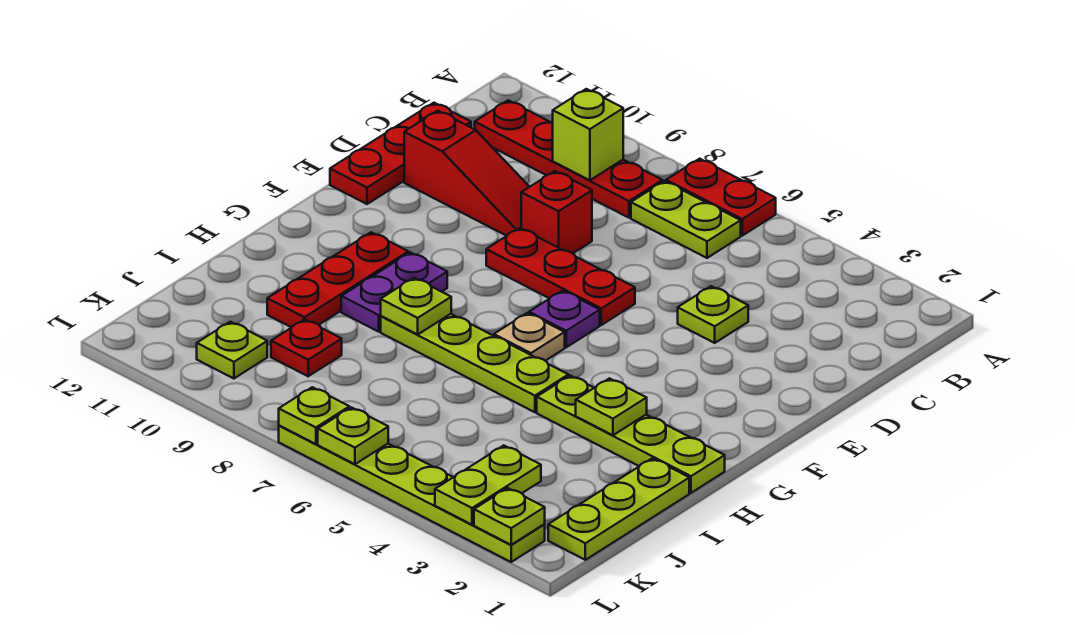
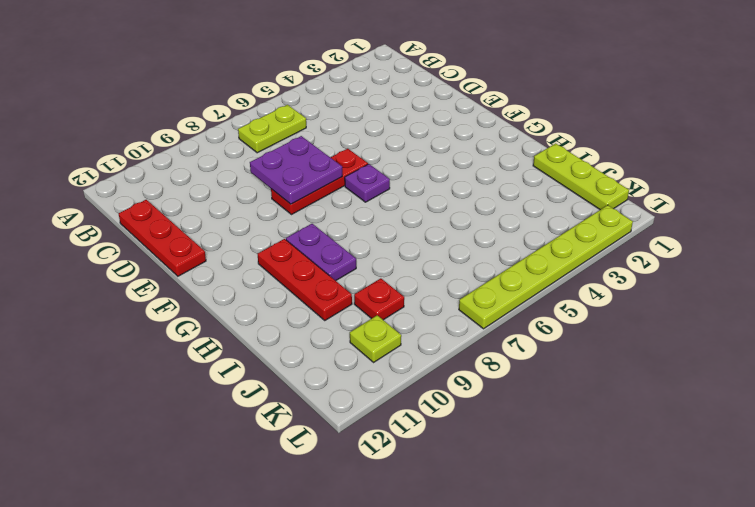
purple 2x2 plate [250,136,342,204] -> none
none -> red 1x2 plate [666,159,776,236]
none -> red 1x4 plate [475,100,663,218]
none -> lime 1x1 plate [678,286,748,343]

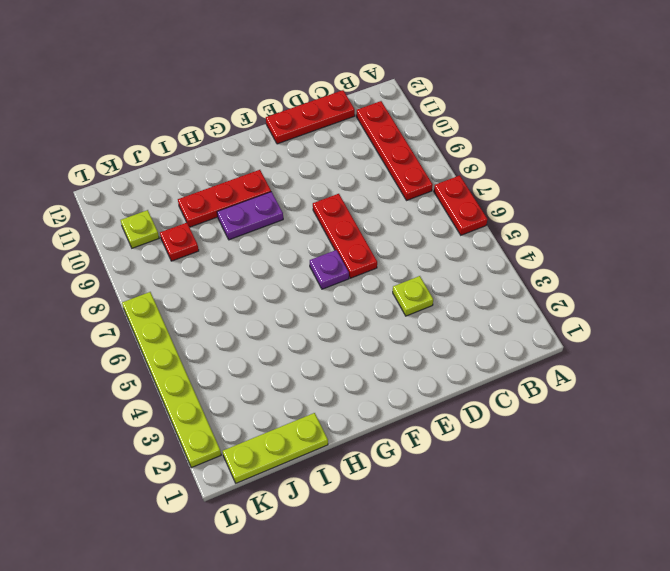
none -> lime 1x2 plate [631,181,741,258]
none -> red 1x1 brick [521,171,592,253]
none -> red 1x3 slope [404,111,529,236]

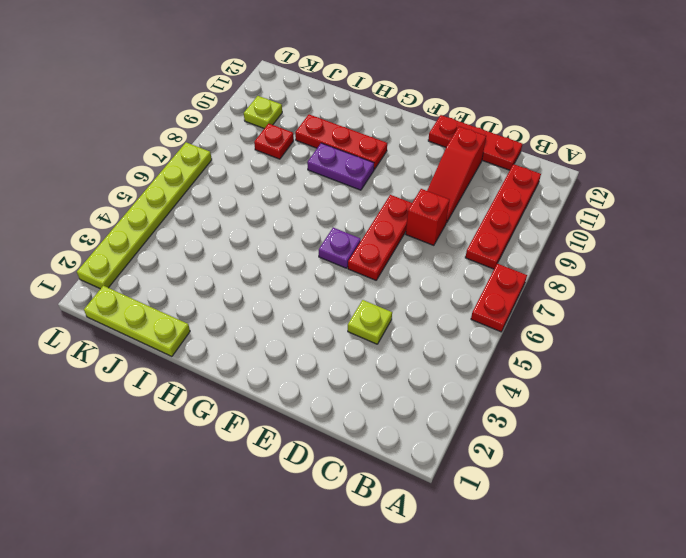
none -> lime 1x2 plate [631,181,741,258]
none -> tan 1x1 plate [494,313,565,361]
none -> lime 1x4 plate [537,376,725,493]

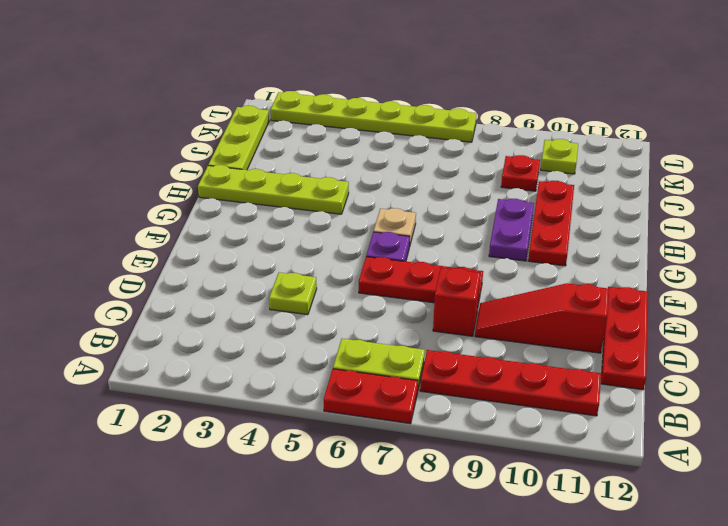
none -> lime 1x4 plate [381,314,568,412]
none -> lime 1x1 brick [553,89,623,180]
none -> lime 1x1 plate [576,378,647,435]

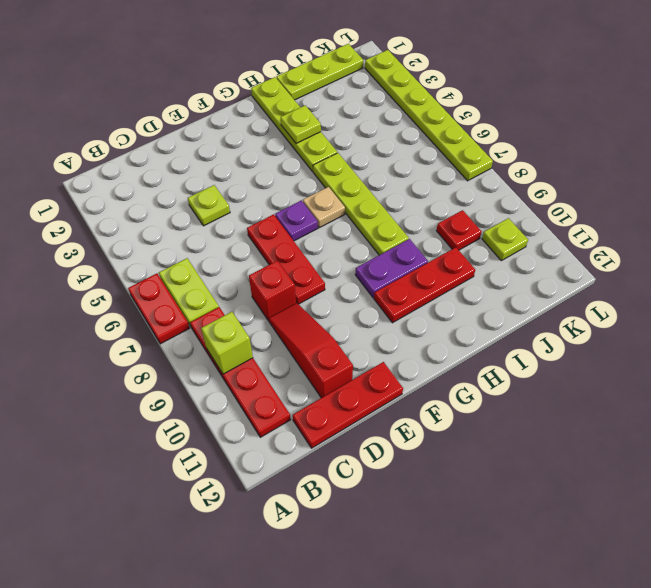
none -> lime 1x1 plate [381,278,451,334]
none -> lime 1x2 plate [435,445,541,525]
none -> lime 1x1 plate [474,488,545,545]

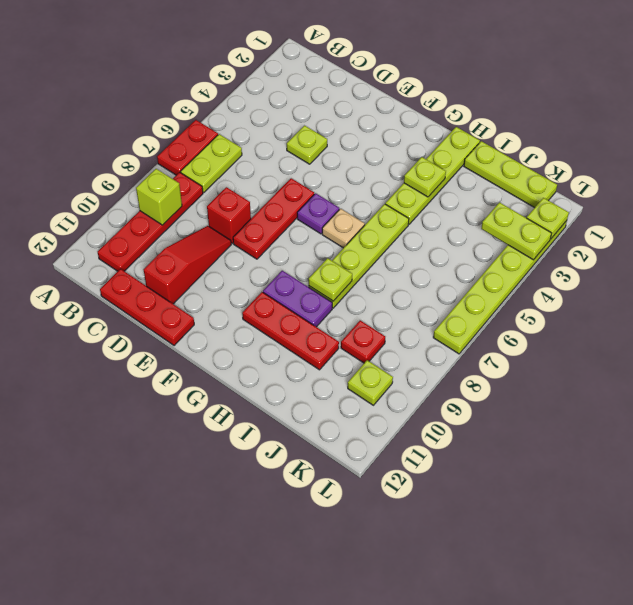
none -> lime 1x1 plate [318,407,388,464]
none -> lime 1x1 plate [279,387,349,444]

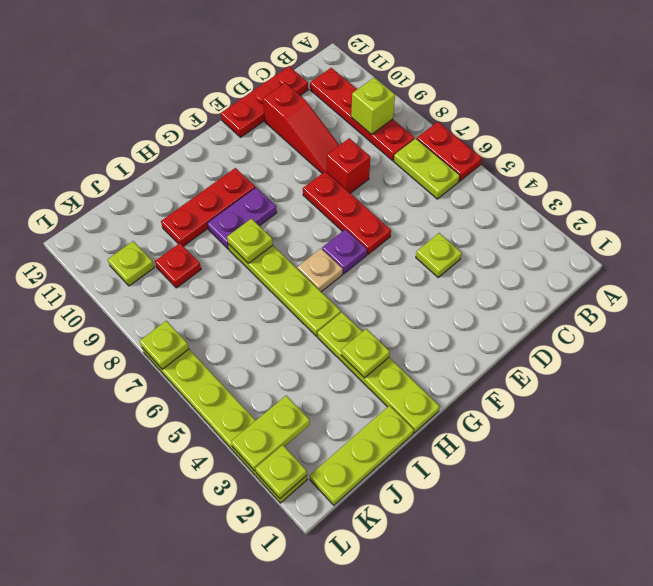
none -> lime 1x1 plate [318,407,388,464]

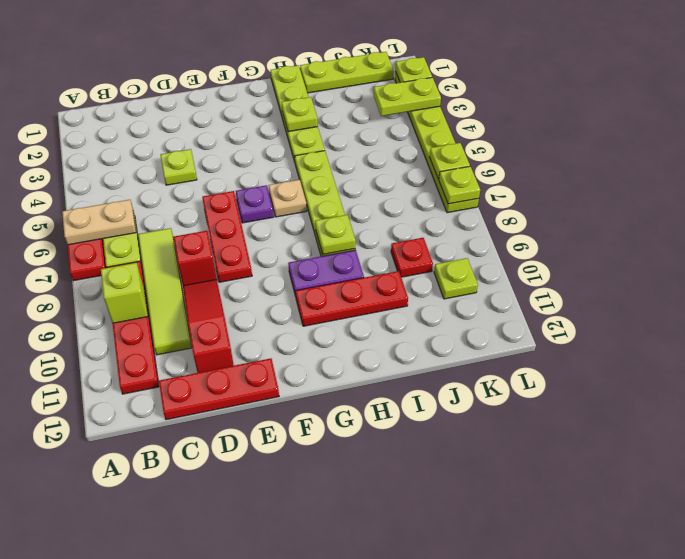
tan 1x2 plate [62,200,136,245] -> none
lime 1x4 tile [138,228,192,355] -> none

